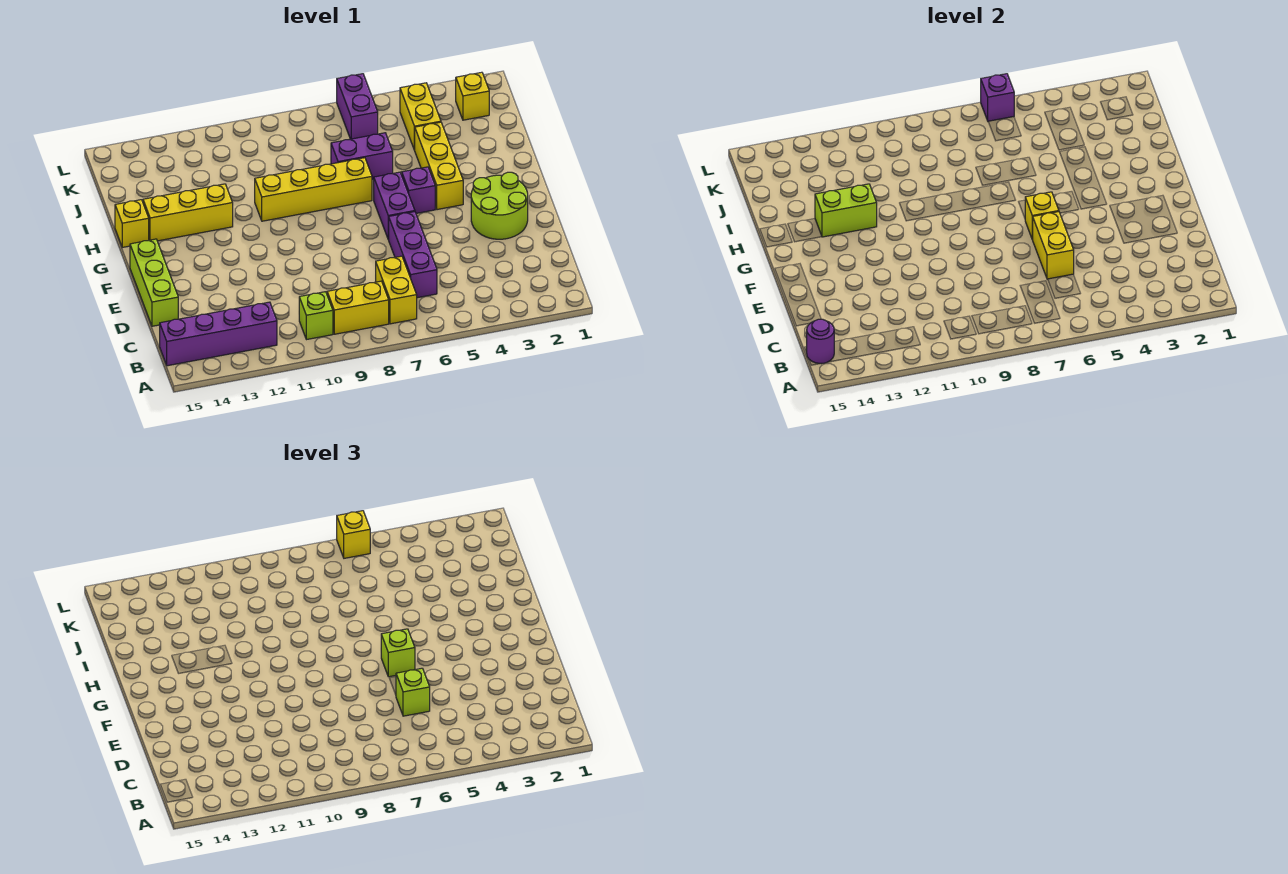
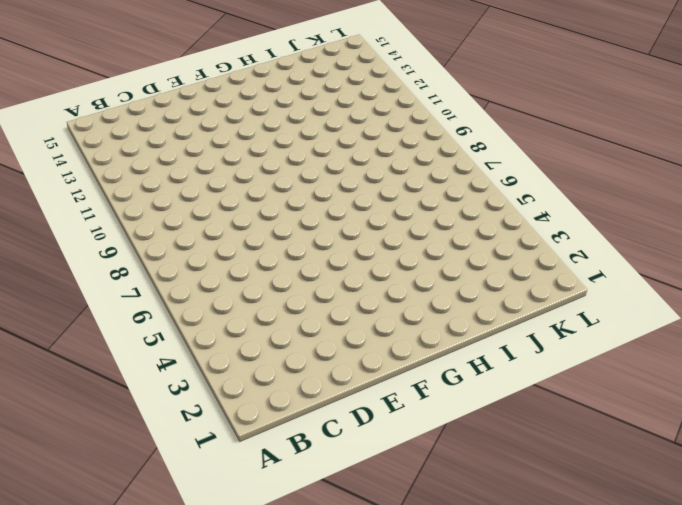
none -> yellow 1x2 brick [376,256,417,324]
none -> yellow 1x2 brick [327,281,389,334]
none -> lime 1x1 brick [299,292,333,340]

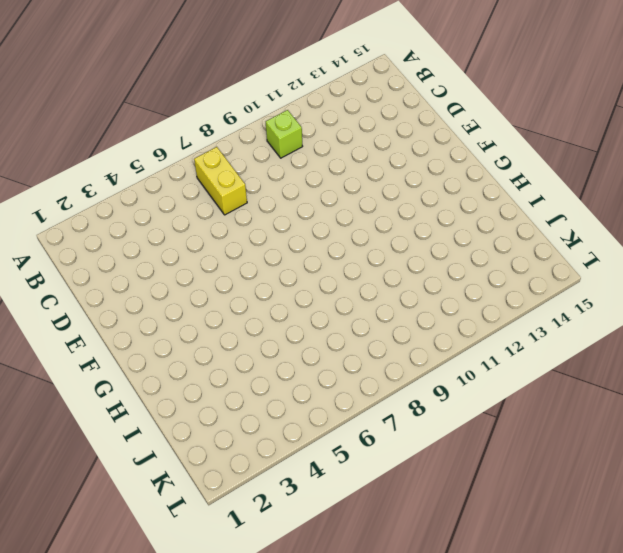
none -> yellow 1x2 brick [327,281,389,334]
none -> purple 1x4 brick [160,302,277,366]
none -> purple 1x3 brick [388,212,437,298]

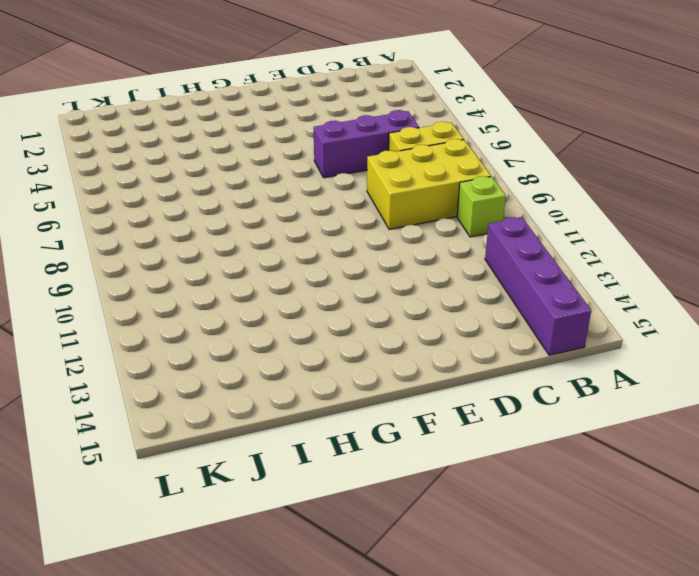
yellow 2x3 brick [367,139,491,229] -> yellow 1x2 brick [327,281,389,334]
none -> lime 1x3 brick [130,239,178,326]
none -> lime 2x2 round brick [471,172,528,239]
none -> purple 1x2 brick [374,172,415,239]

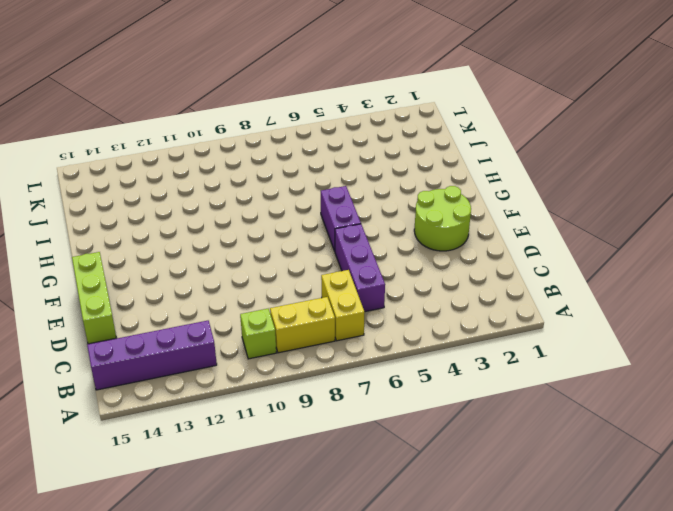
none -> yellow 1x3 brick [415,122,463,210]
none -> purple 1x1 brick [402,167,435,213]
none -> yellow 1x4 brick [255,158,372,221]

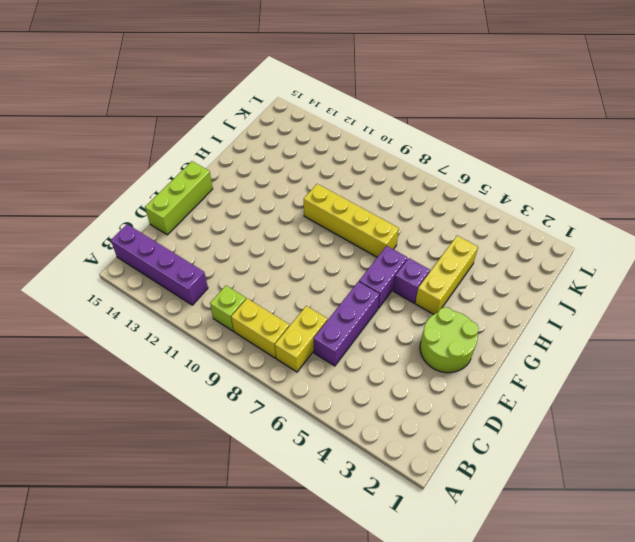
none -> yellow 1x3 brick [143,184,233,241]
none -> yellow 1x1 brick [115,200,149,247]
none -> purple 1x2 brick [331,133,393,180]

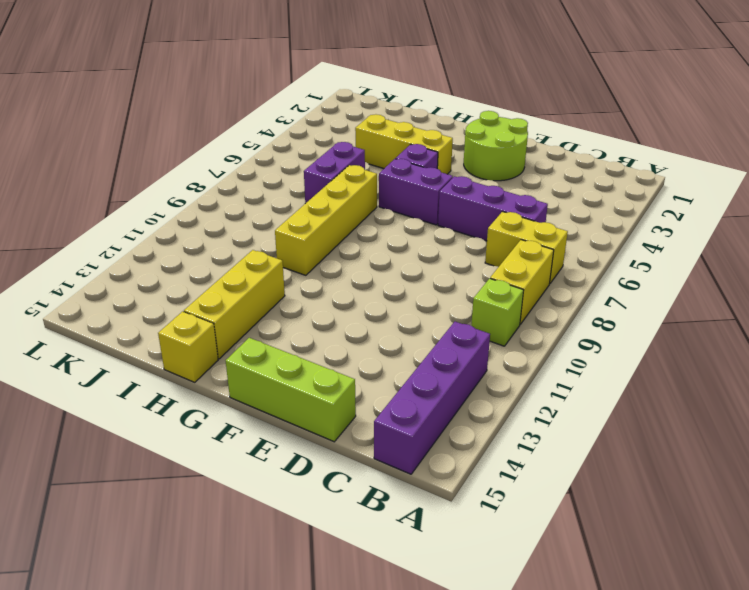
none -> yellow 1x2 brick [400,83,441,150]
none -> yellow 1x1 brick [456,72,489,120]
none -> purple 1x2 brick [337,74,378,139]

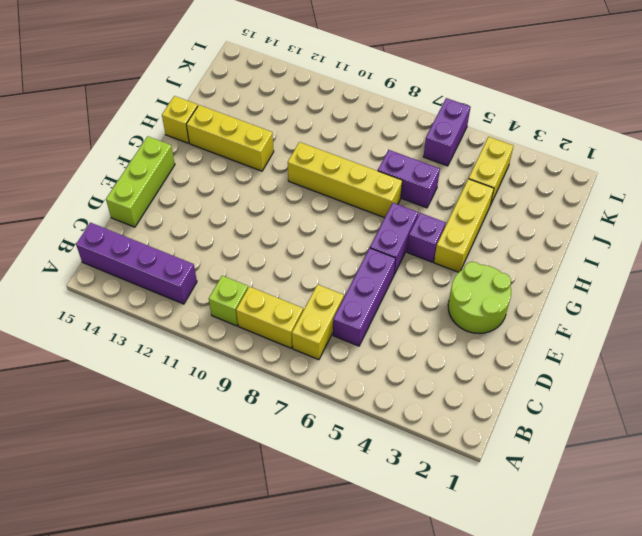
none -> yellow 1x1 brick [456,72,489,120]
none -> purple 1x1 round brick [807,319,834,364]
none -> yellow 1x2 brick [1032,212,1074,279]

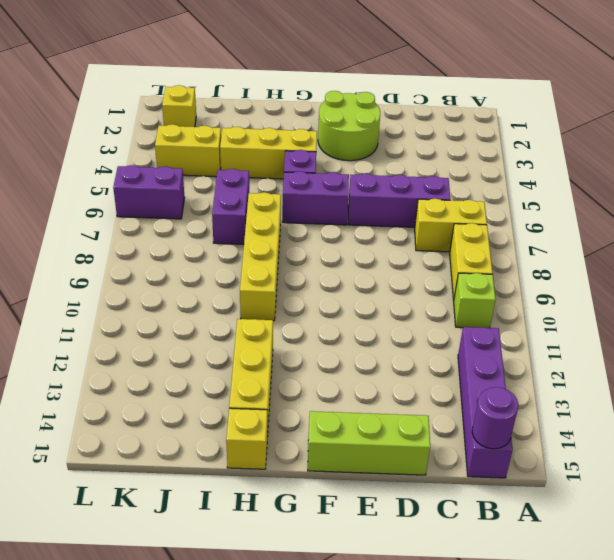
none -> yellow 1x2 brick [1032,212,1074,279]
none -> yellow 1x1 brick [1025,192,1059,239]
none -> lime 1x2 brick [815,184,877,237]

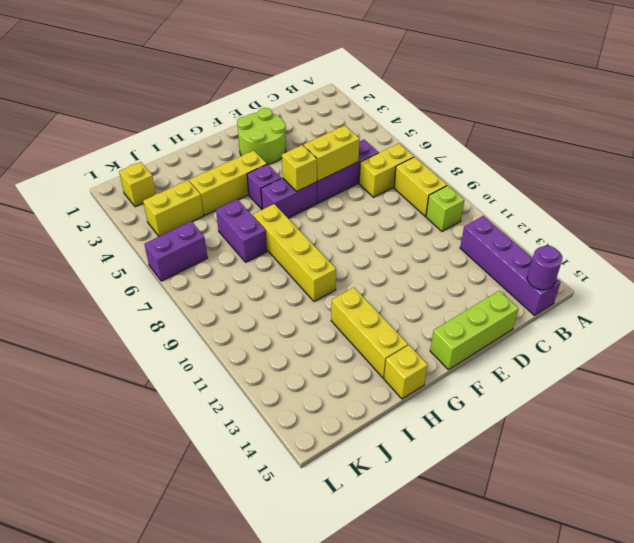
none -> lime 1x2 brick [815,184,877,237]
none -> purple 1x1 brick [981,74,1014,121]
none -> lime 1x1 brick [396,668,430,716]

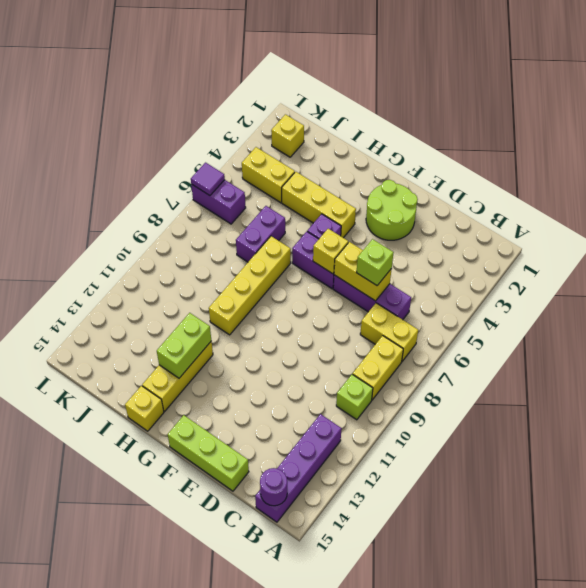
purple 1x1 tile [191,163,225,196] -> purple 1x1 brick [981,74,1014,121]
none -> lime 1x1 brick [381,629,415,677]
none -> yellow 1x1 brick [337,511,370,558]

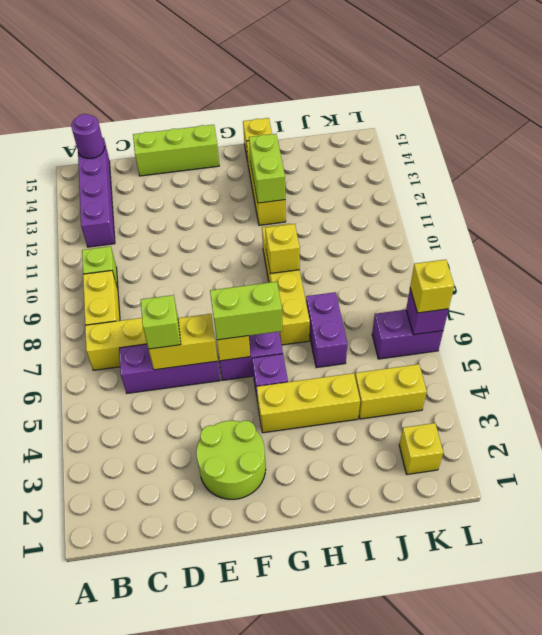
lime 1x2 brick [210,282,282,340] -> lime 1x1 brick [381,629,415,677]
yellow 1x1 brick [265,224,300,274] -> none

